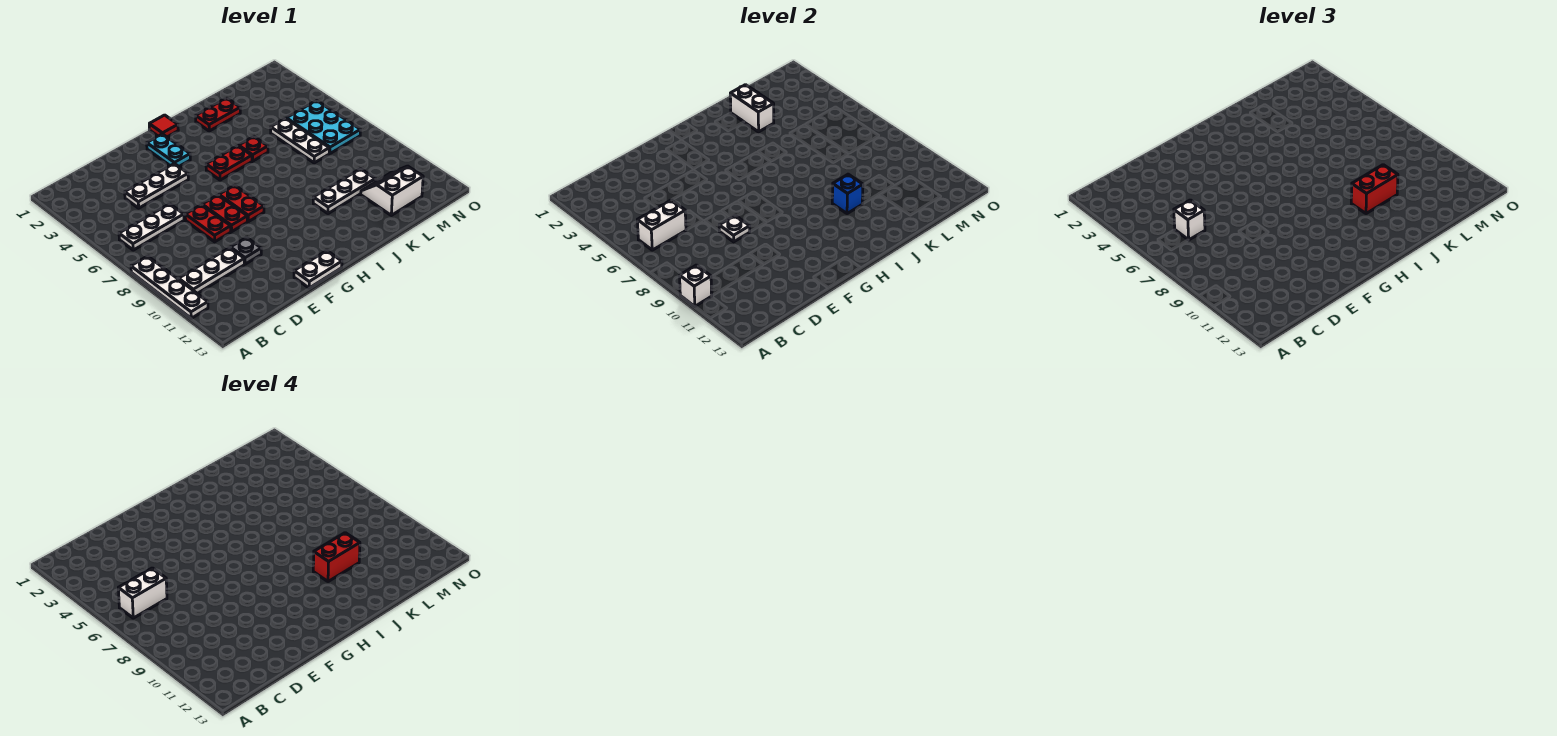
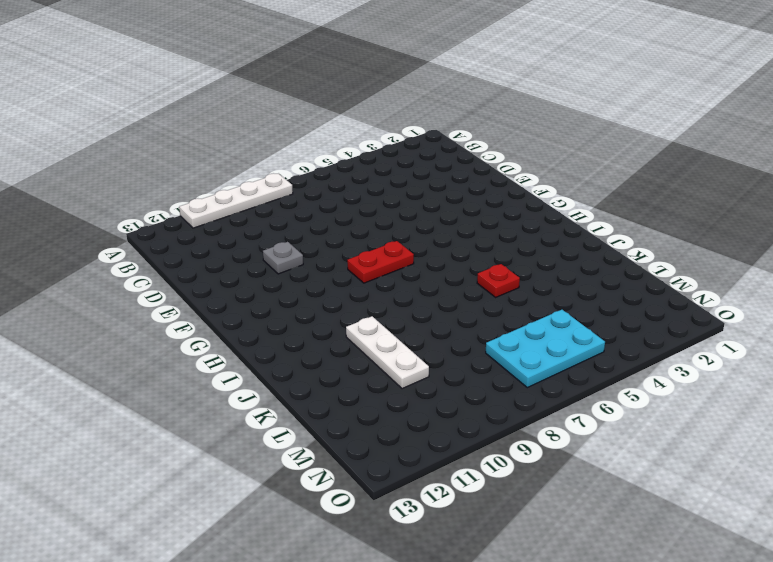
none -> white 1x3 plate [119,204,184,250]
none -> white 1x3 plate [179,248,244,294]
none -> white 1x3 plate [125,164,188,208]

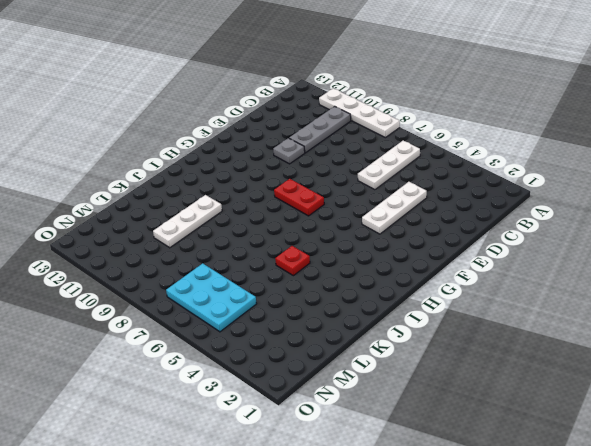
grey 1x3 plate [289,106,351,153] -> white 1x3 plate [179,248,244,294]
none -> red 1x2 plate [185,205,231,242]
none -> red 1x2 plate [202,195,247,232]
none -> white 1x2 plate [294,251,342,288]

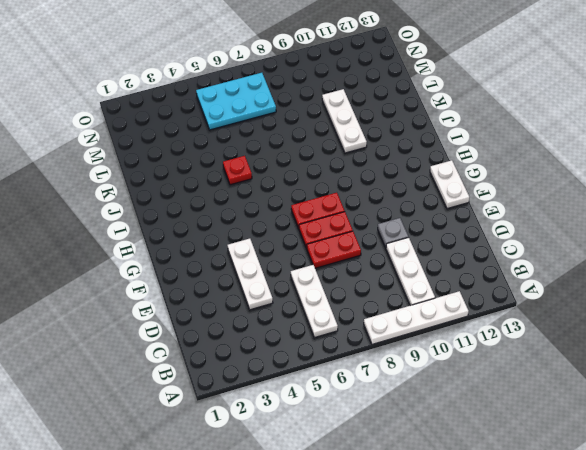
none -> cyan 1x2 plate [147,134,190,167]
none -> red 1x1 tile [149,115,178,137]
none -> red 1x2 plate [206,146,252,180]

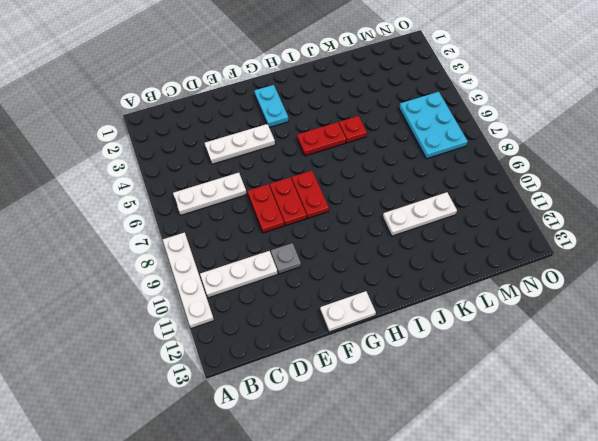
none -> red 1x1 tile [149,115,178,137]
none -> red 1x2 plate [196,98,240,131]
none -> white 1x3 plate [271,118,329,163]

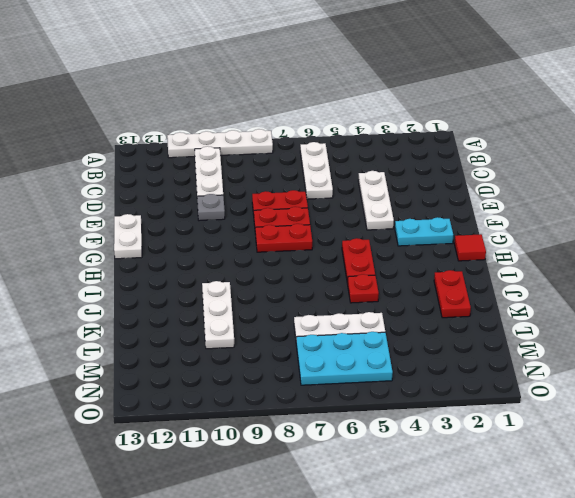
none -> white 2x2 slope [361,166,423,215]
none -> white 1x1 brick [680,265,712,306]
none -> white 1x2 brick [637,200,686,250]

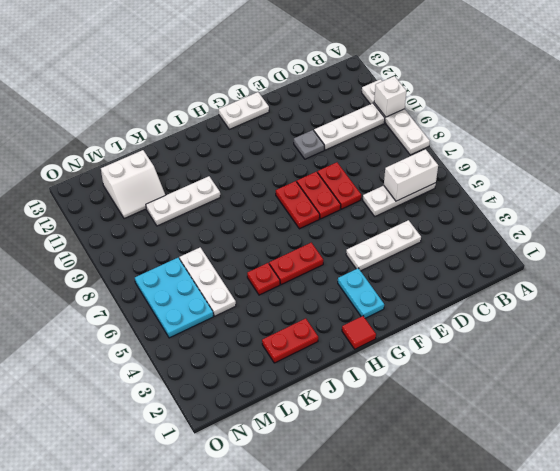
none -> white 1x1 plate [719,216,750,242]
none -> blue 1x1 brick [832,174,863,214]
none -> white 1x2 brick [730,85,774,132]

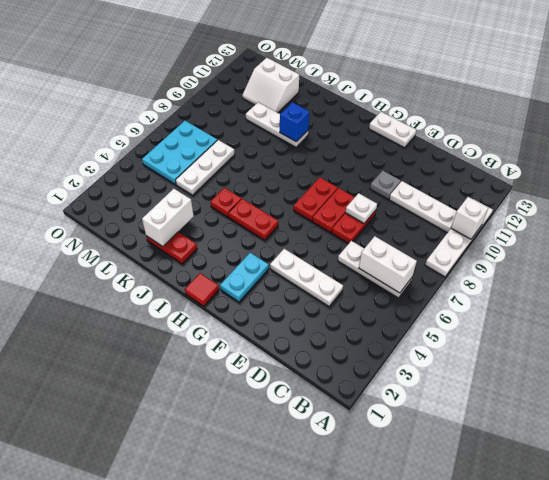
none -> white 1x1 brick [1174,200,1205,240]
none -> red 1x2 brick [1351,165,1398,214]
none -> white 1x2 brick [118,568,167,618]

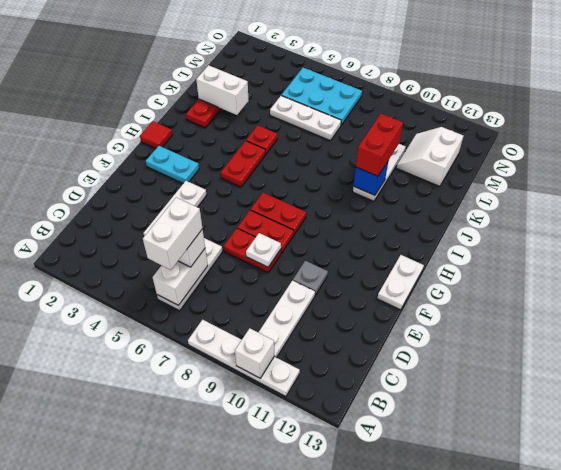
none -> red 1x2 brick [313,533,360,582]

